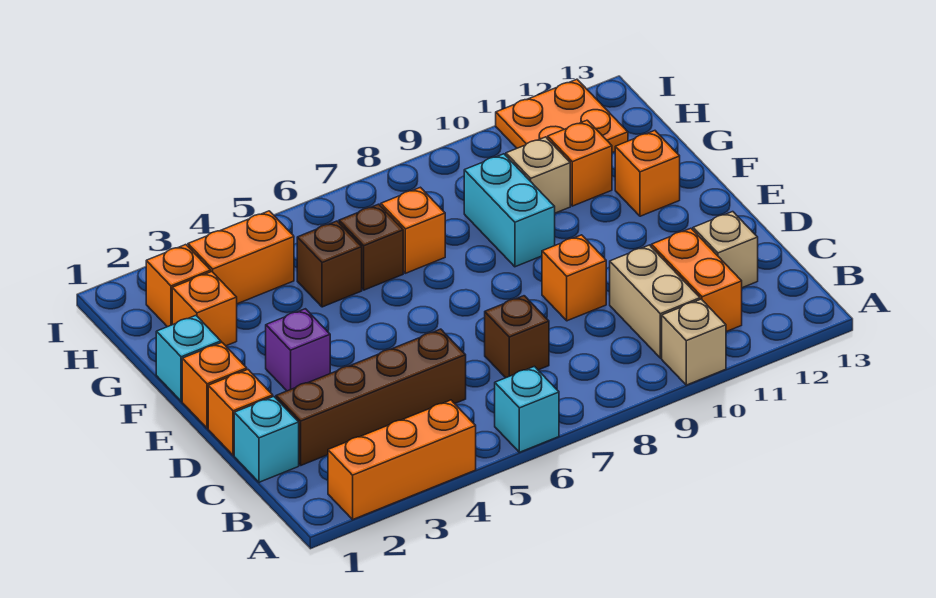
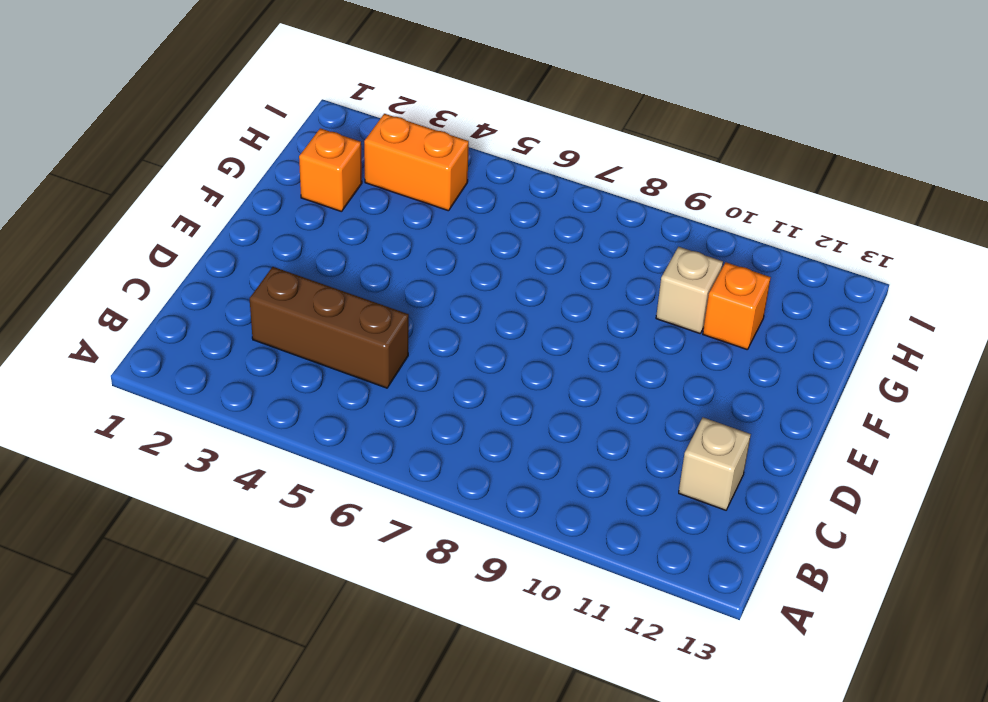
brown 1x3 brick [250,267,409,388] -> brown 1x4 brick [276,329,466,465]
none -> orange 1x3 brick [328,400,476,519]
none -> cyan 1x1 brick [495,366,559,452]
none -> tan 1x1 brick [662,299,726,385]

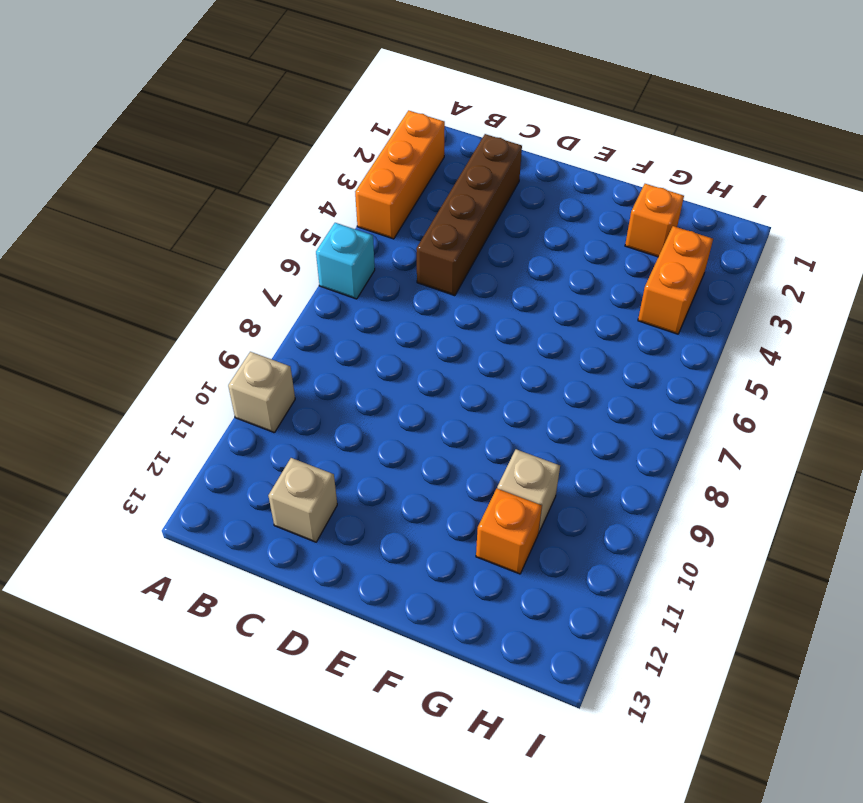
none -> tan 1x2 brick [610,245,700,358]
none -> orange 1x2 brick [651,228,742,332]
none -> cyan 1x1 brick [234,397,299,482]

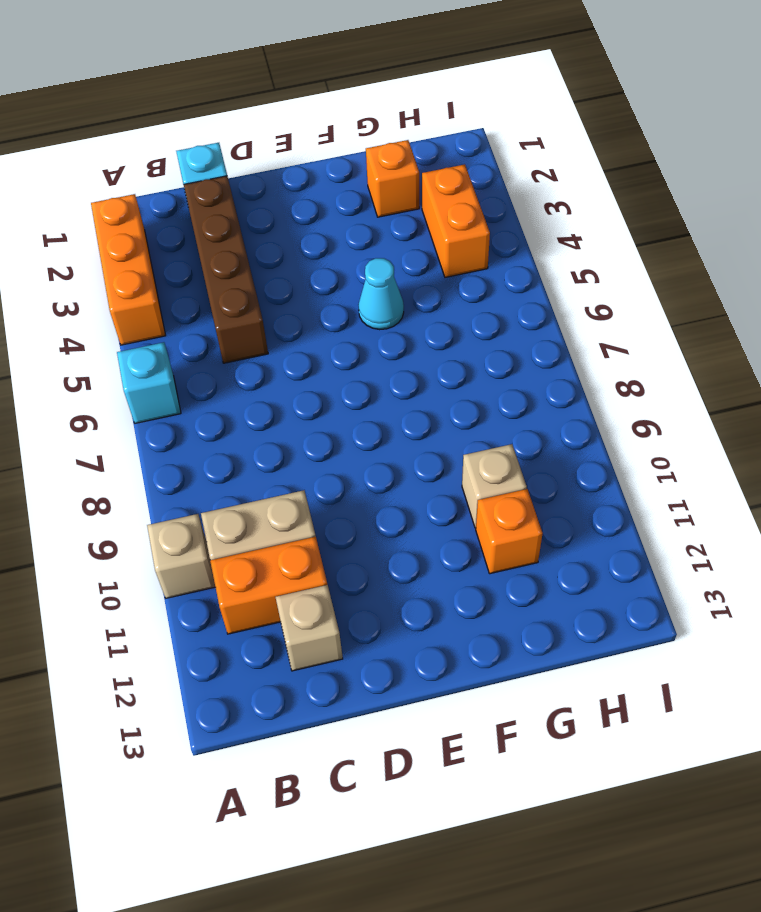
cyan 1x1 cone [358,258,404,330] -> none
none -> brown 1x1 brick [485,296,549,378]
none -> orange 1x1 brick [208,370,273,455]
none -> orange 1x1 brick [542,235,606,321]

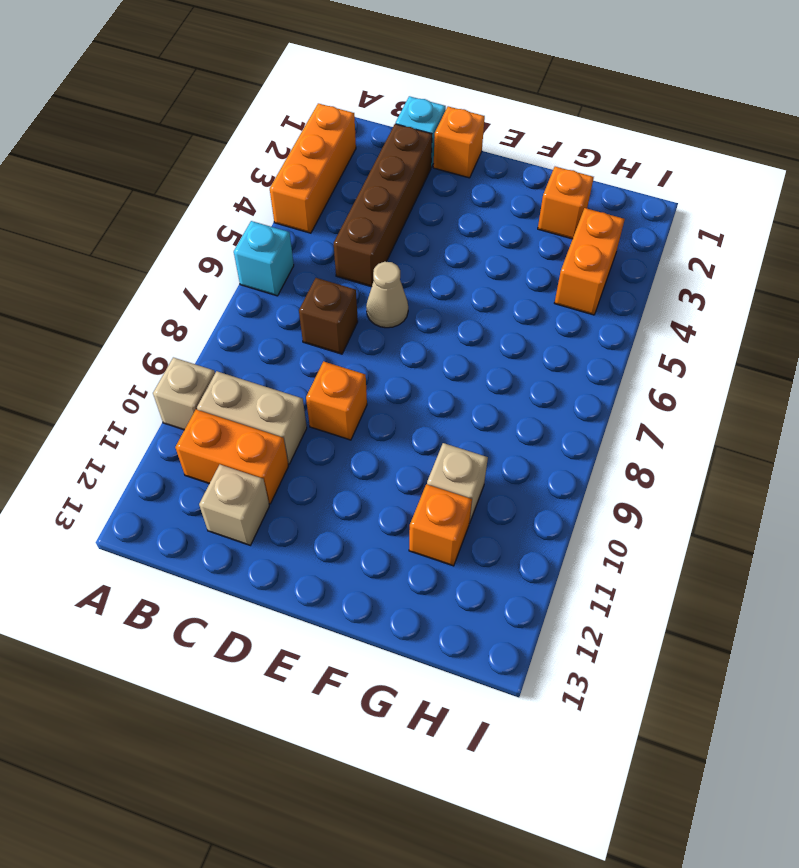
tan 1x1 cone [366,262,408,328] -> none
none -> orange 1x1 brick [182,343,247,428]
none -> purple 1x1 brick [266,309,330,391]
none -> cyan 1x1 brick [156,316,221,401]

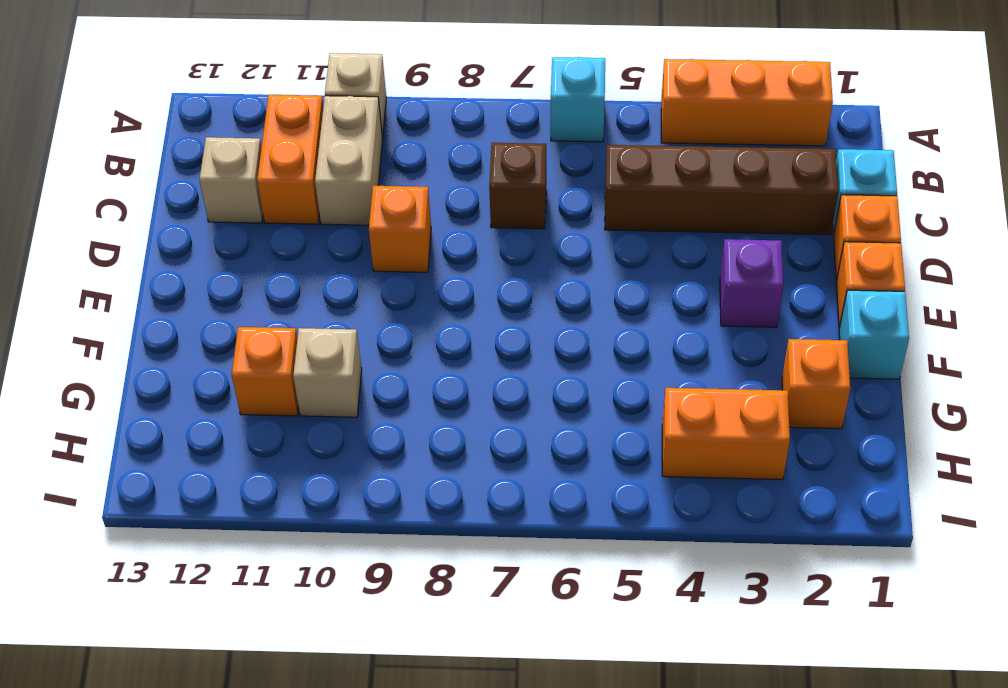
none -> cyan 1x2 brick [464,154,555,267]
none -> orange 1x1 brick [615,131,680,216]
none -> brown 1x1 brick [297,221,362,307]

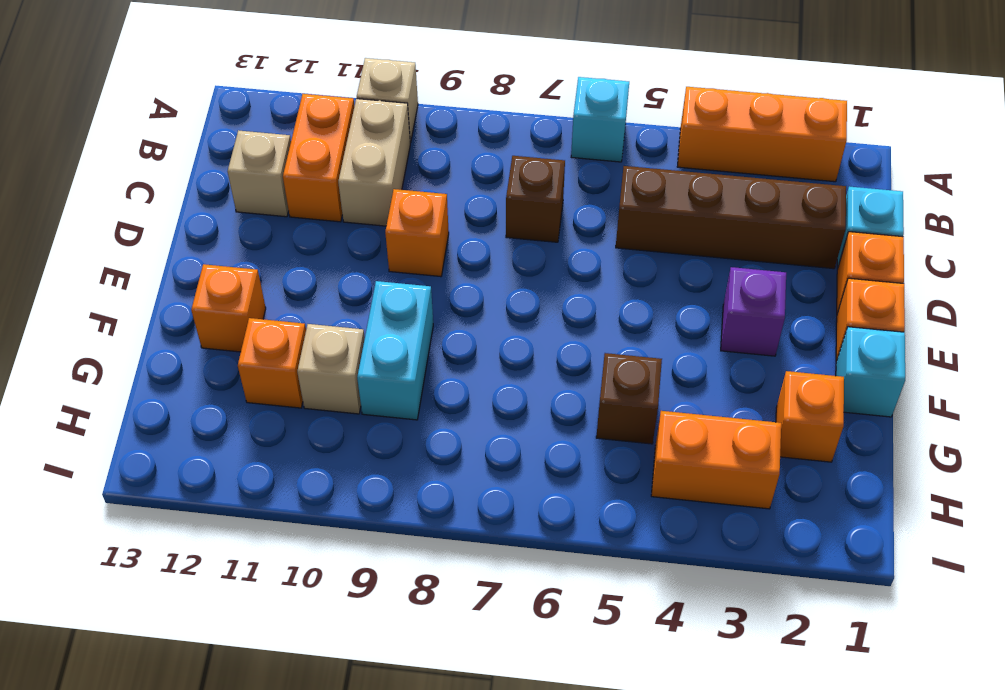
none -> brown 1x1 brick [339,204,403,290]
none -> orange 1x1 brick [381,187,445,273]
none -> orange 1x1 brick [146,245,211,327]

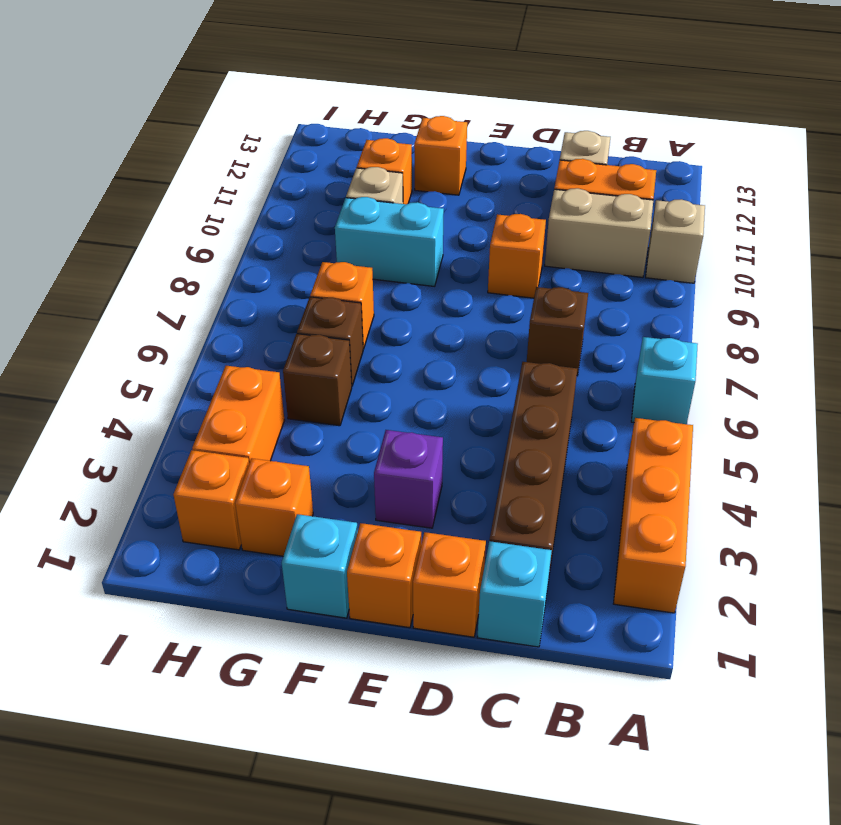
none -> orange 2x2 plate [496,79,628,153]

